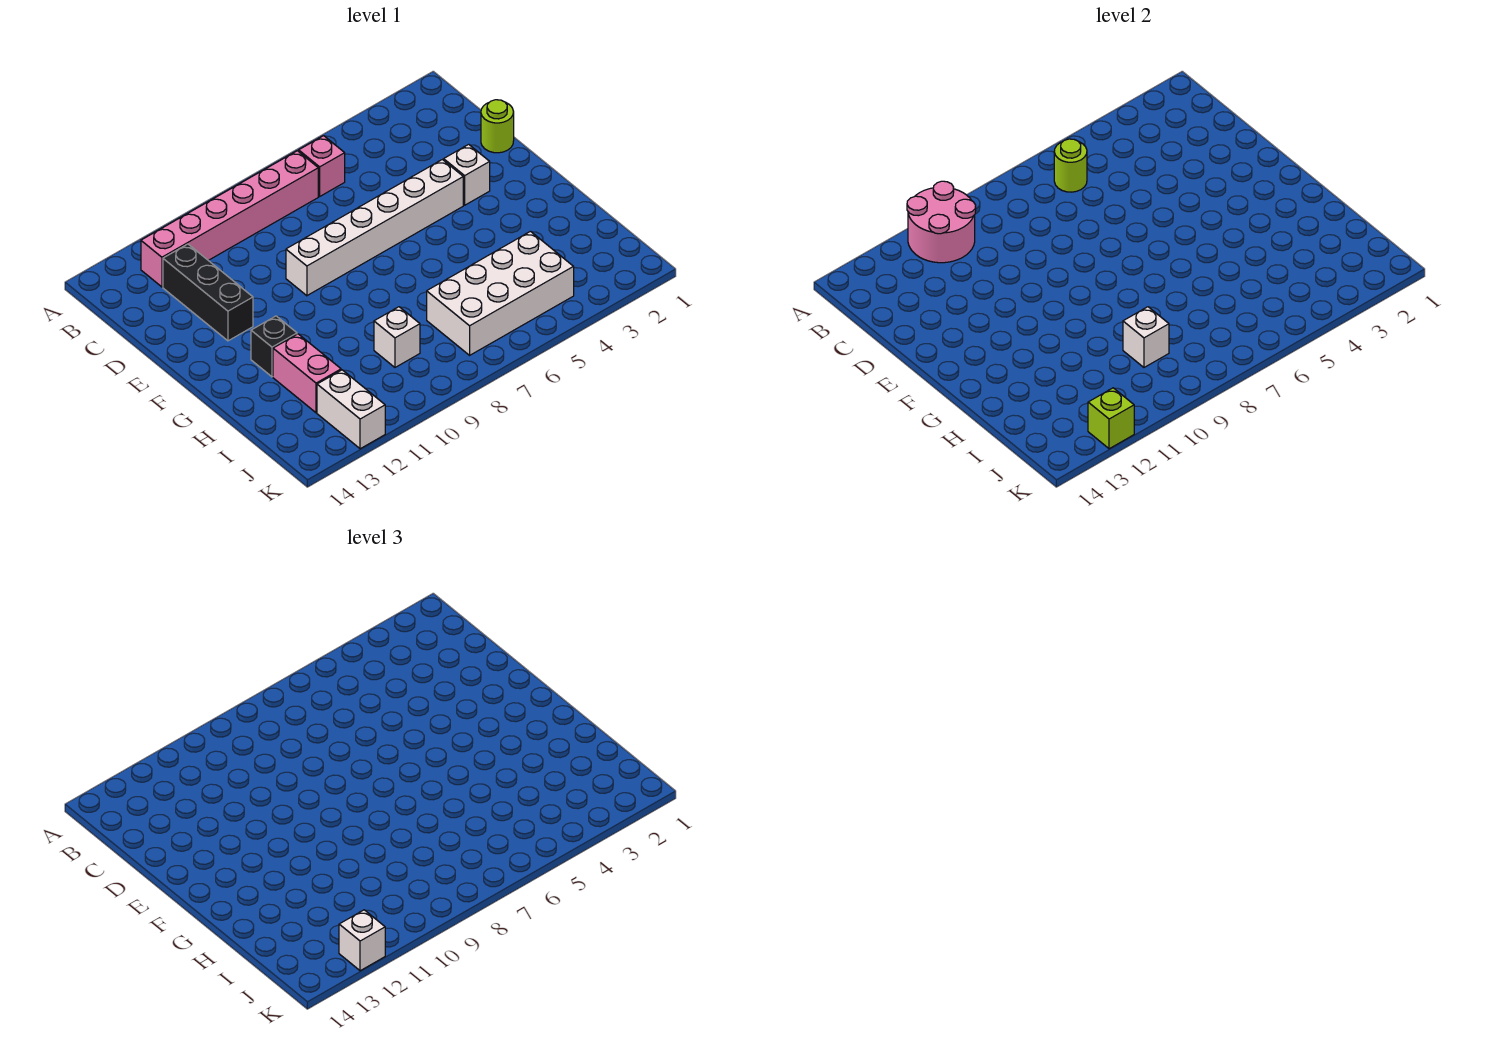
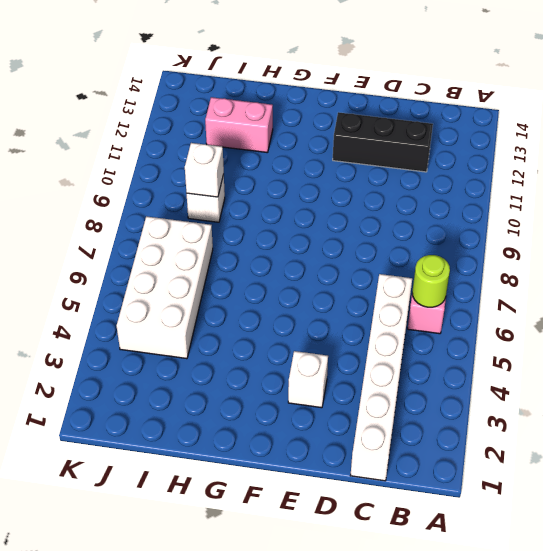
white 1x6 brick [350,274,412,481] -> white 1x6 brick moved to [286,160,463,296]
none -> pink 1x6 brick [141,151,318,287]
none -> lime 1x1 round brick [481,100,514,153]
none -> black 1x1 brick [251,316,297,377]

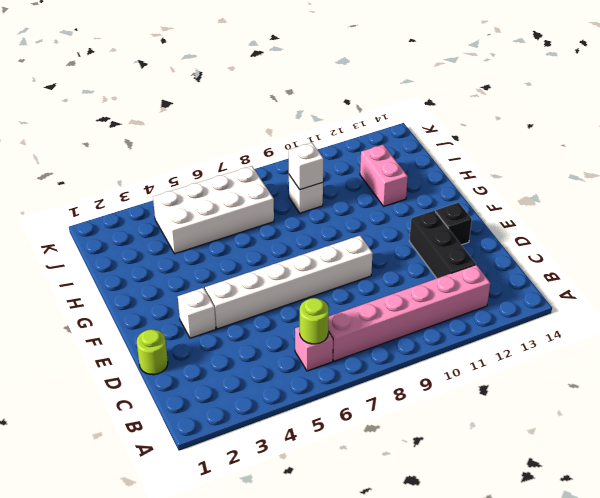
black 1x1 brick [436,203,472,245] -> black 1x1 brick moved to [251,316,297,377]
none -> white 1x2 brick [317,370,385,449]
none -> pink 2x2 round brick [907,181,976,263]
none -> lime 1x1 brick [1088,388,1134,449]

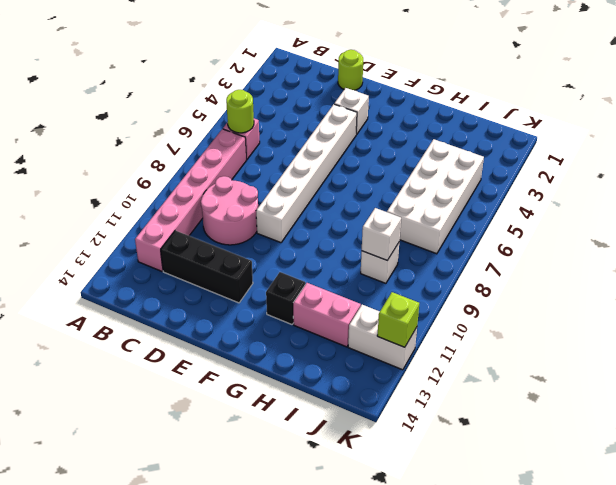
pink 2x2 round brick [201,176,258,245] -> pink 2x2 round brick moved to [907,181,976,263]
none -> white 1x1 brick [339,910,385,971]

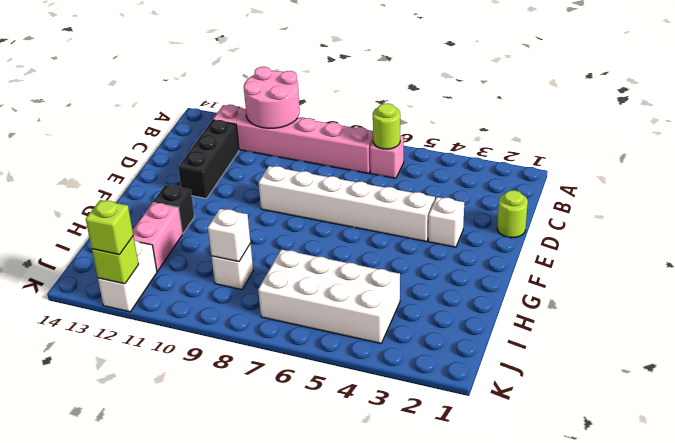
lime 1x1 brick [86,200,133,255] -> white 1x1 brick [339,910,385,971]

